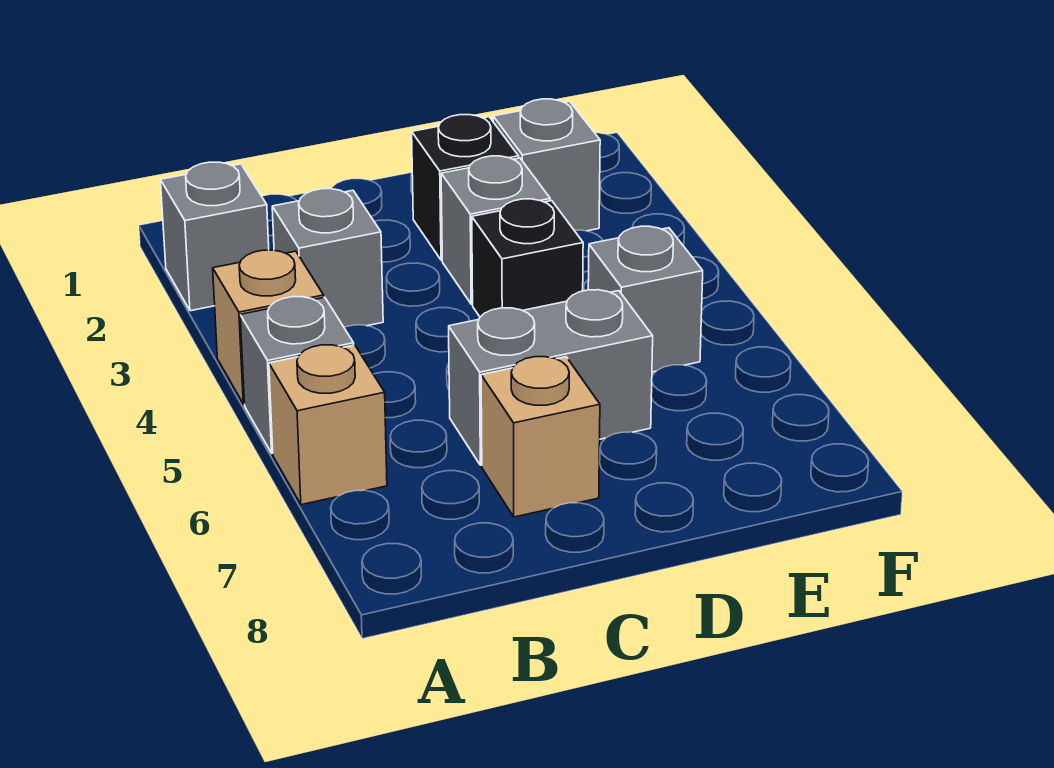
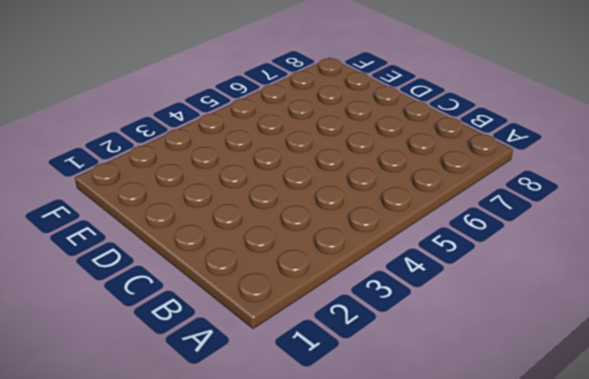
none -> grey 1x1 brick [160,162,269,311]
none -> tan 1x1 brick [213,250,324,404]
none -> grey 1x1 brick [240,297,354,453]

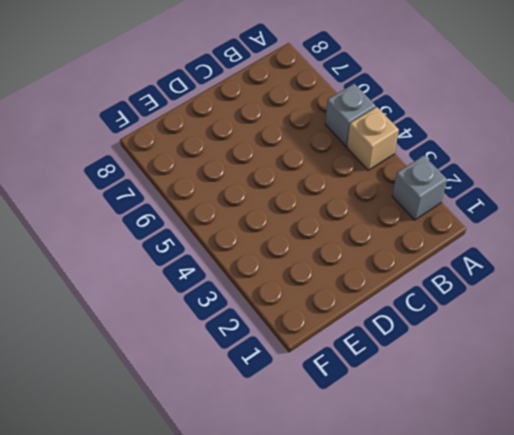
none -> tan 1x1 brick [269,345,387,505]
none -> grey 1x1 brick [272,189,383,327]
none -> grey 1x2 brick [449,290,653,465]

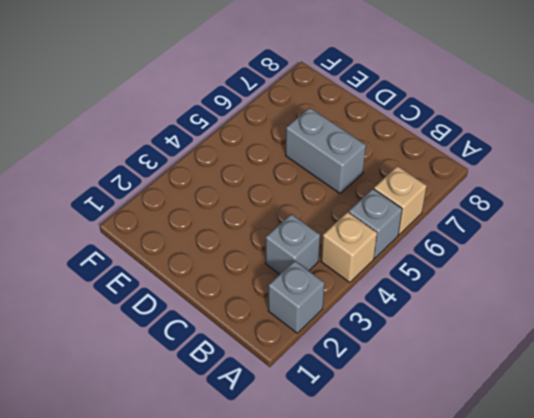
none -> tan 1x1 brick [481,357,600,517]
none -> black 1x1 brick [412,115,519,260]
none -> grey 1x1 brick [441,156,550,304]

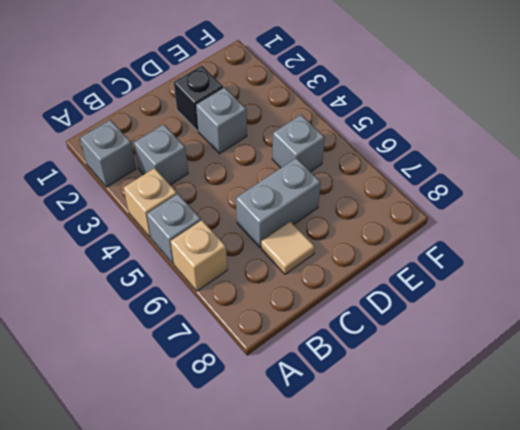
tan 1x1 tile [261,221,315,274] -> tan 1x1 brick [481,357,600,517]
none -> black 1x1 brick [472,199,583,317]
none -> grey 1x1 brick [493,99,600,231]

